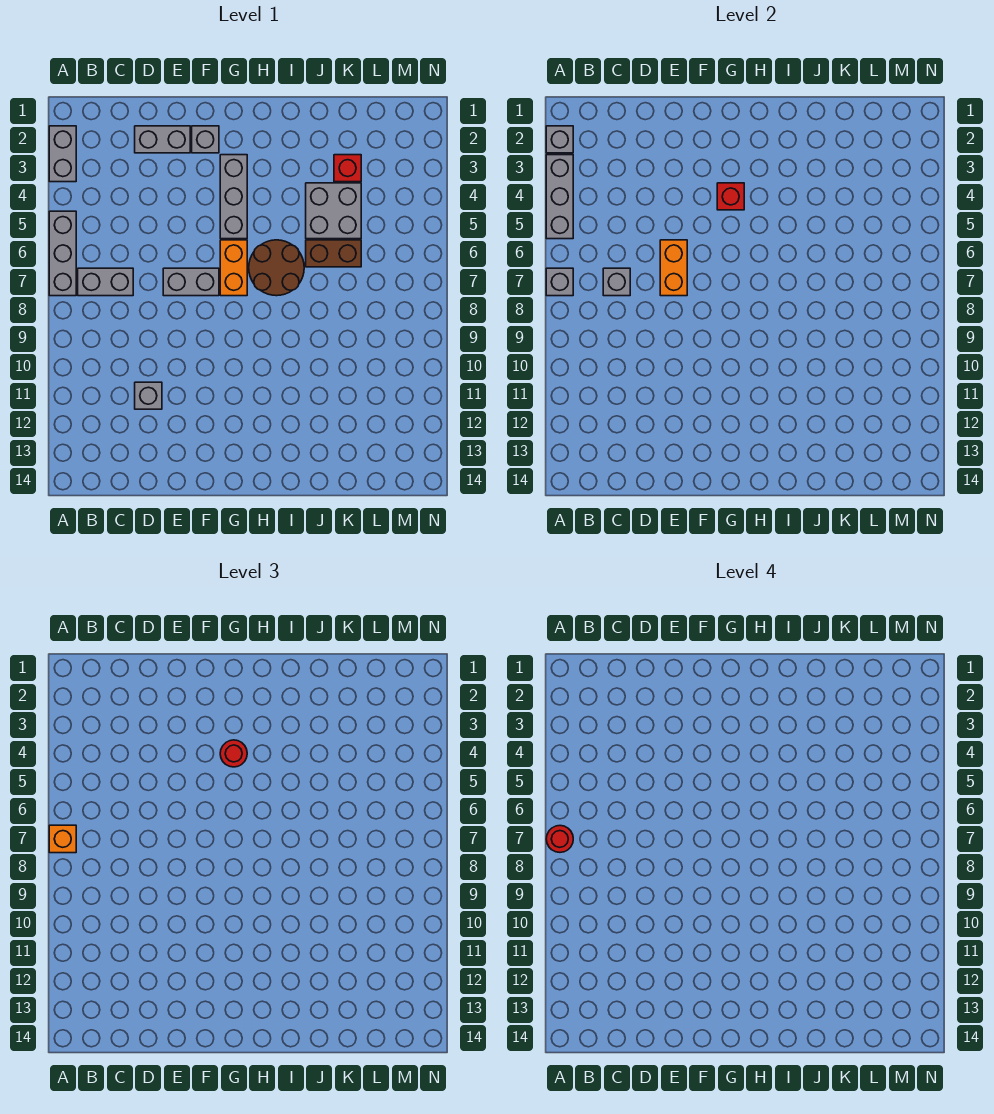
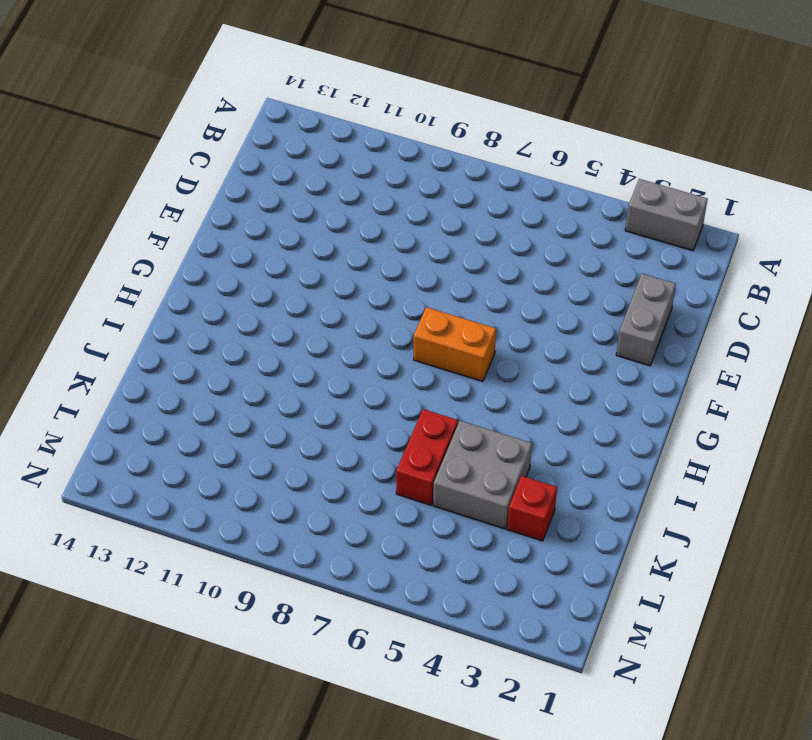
red 1x2 brick [396,409,458,505] -> brown 1x2 brick [306,240,361,267]
none -> grey 1x3 brick [49,211,76,296]
none -> grey 1x2 brick [78,268,133,296]
none -> grey 1x1 brick [135,382,162,409]

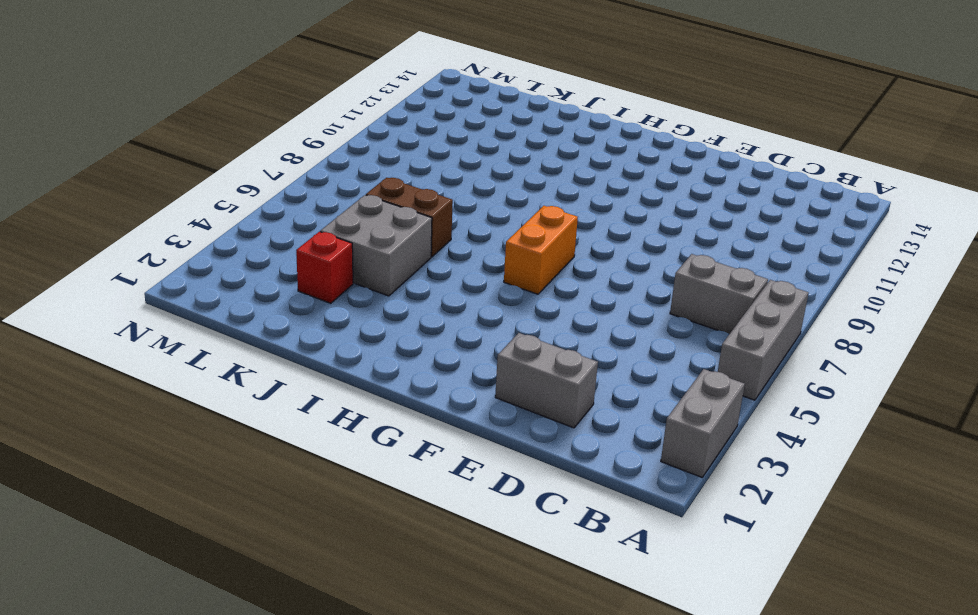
none -> grey 1x1 brick [135,382,162,409]
none -> grey 1x2 brick [163,268,219,296]
none -> grey 1x1 brick [192,126,219,153]

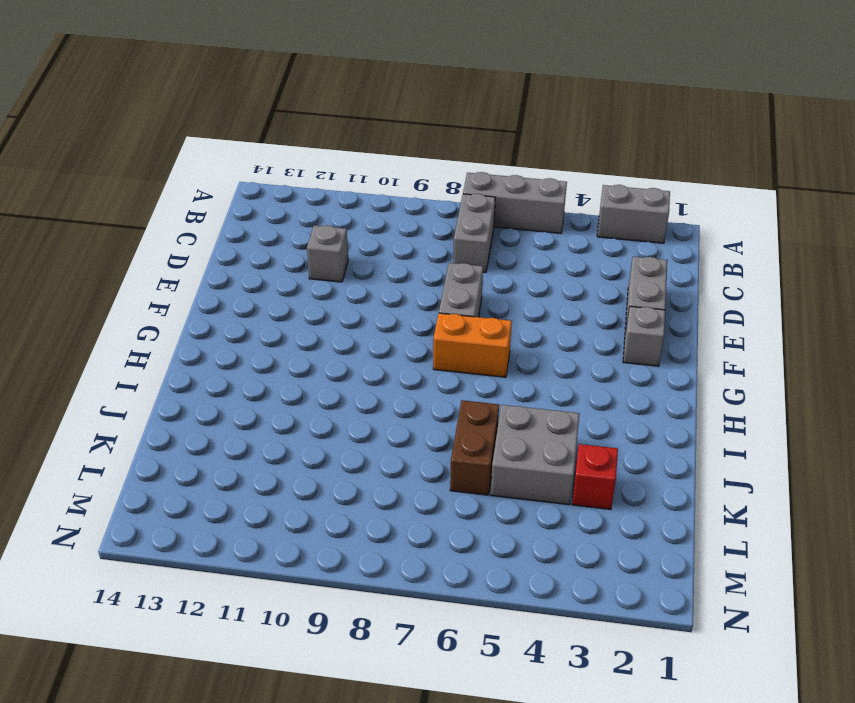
none -> grey 1x3 brick [220,155,247,239]
none -> brown 2x2 round brick [249,240,304,296]
none -> grey 1x1 brick [546,126,573,153]

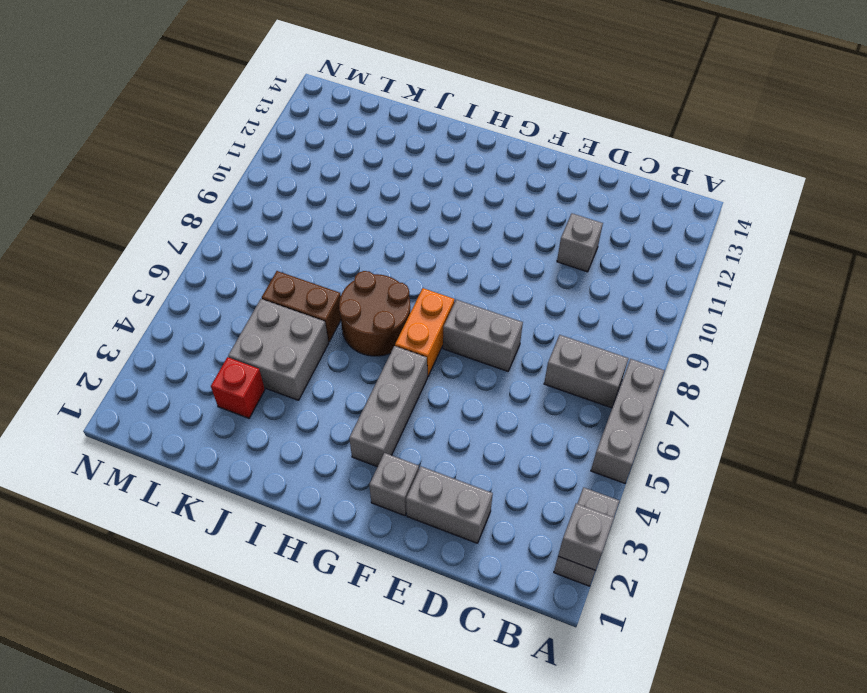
none -> grey 1x3 brick [546,155,573,239]
none -> grey 1x1 brick [546,268,573,296]
none -> grey 1x1 brick [603,268,630,296]

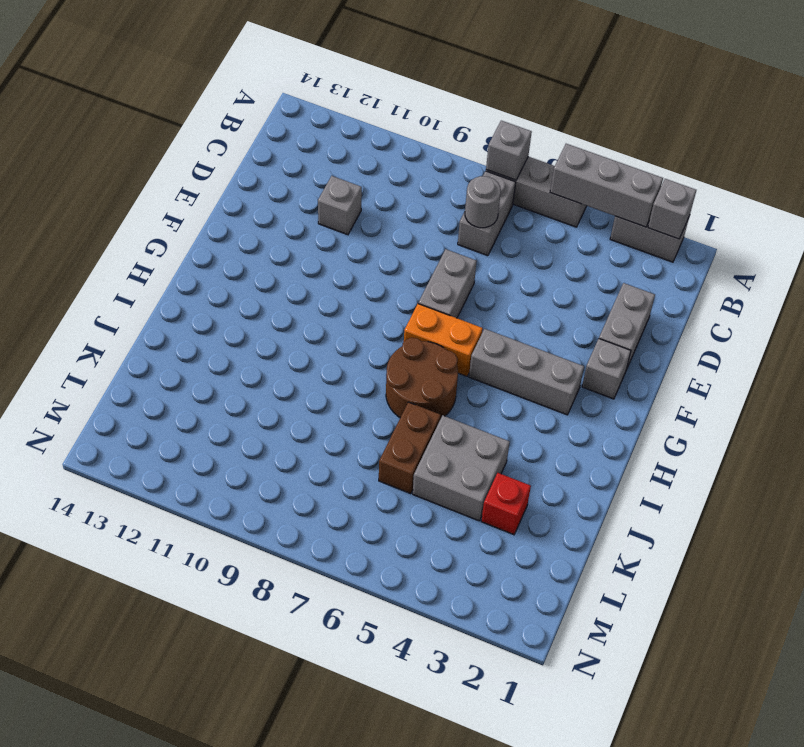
grey 1x1 round brick [465,176,501,228] -> grey 1x1 brick [603,268,630,296]
none -> orange 1x2 brick [660,240,687,296]
none -> red 1x1 brick [717,183,744,210]
none -> orange 1x1 brick [49,825,76,853]

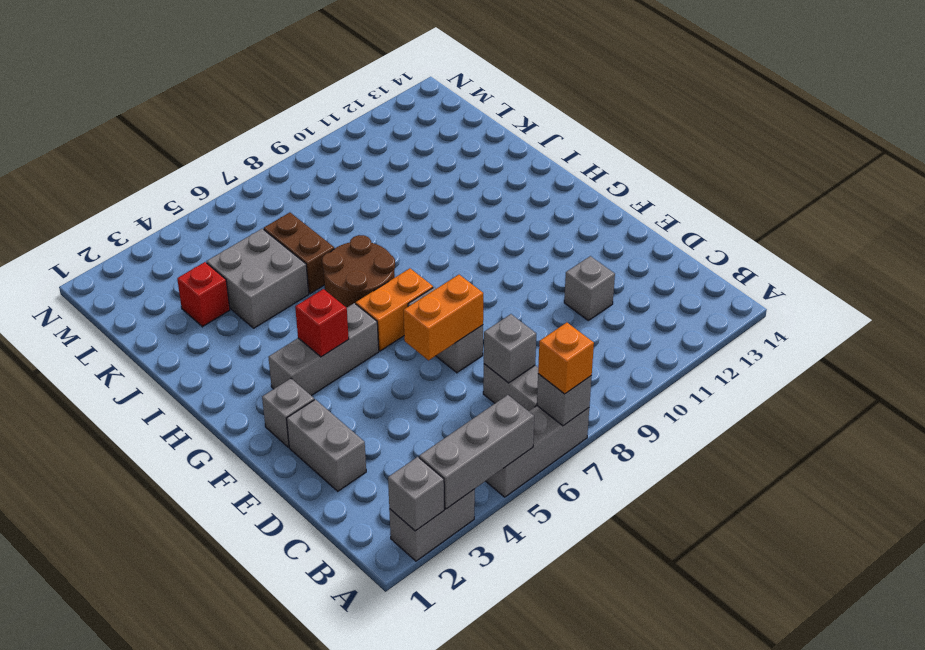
none -> red 1x1 round brick [220,740,247,767]
none -> red 1x1 round brick [546,826,573,852]

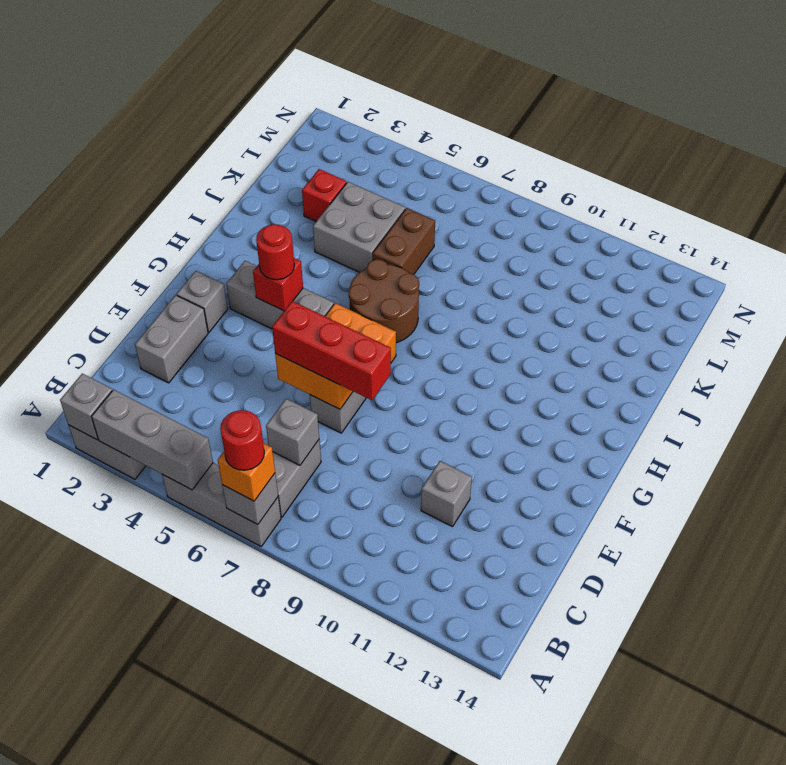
red 1x3 brick [272,301,391,400] -> none

